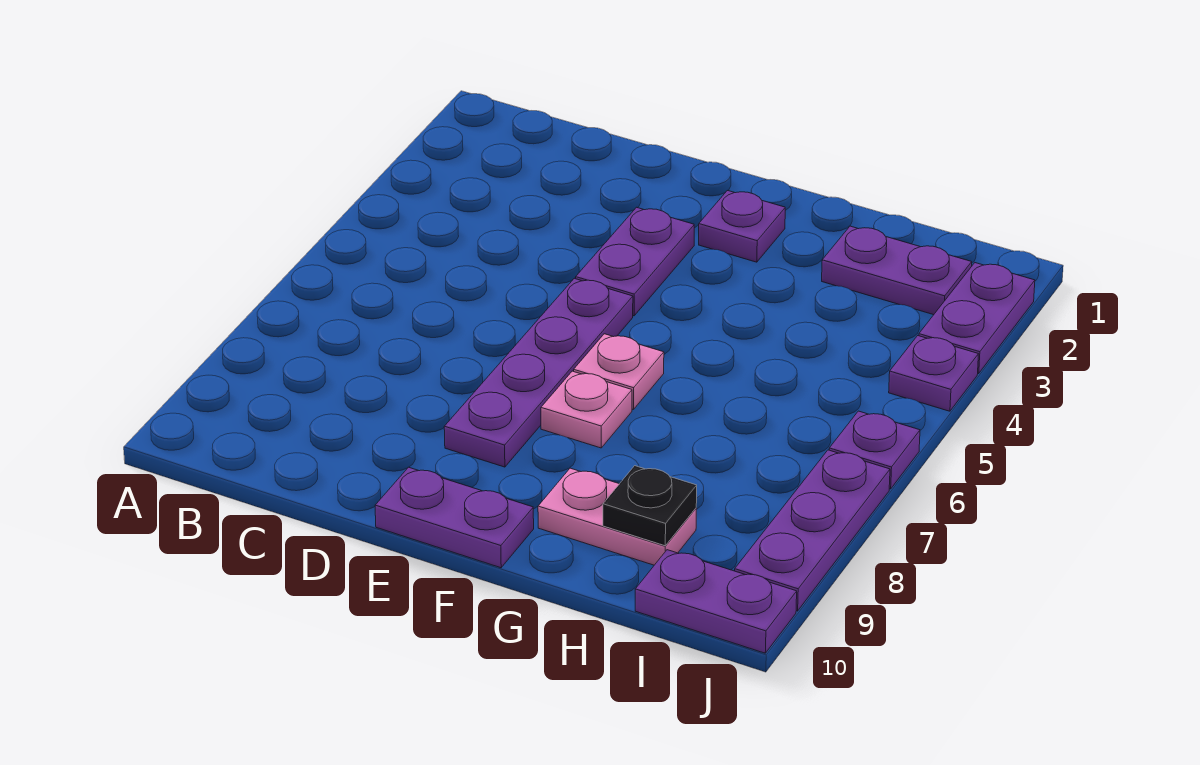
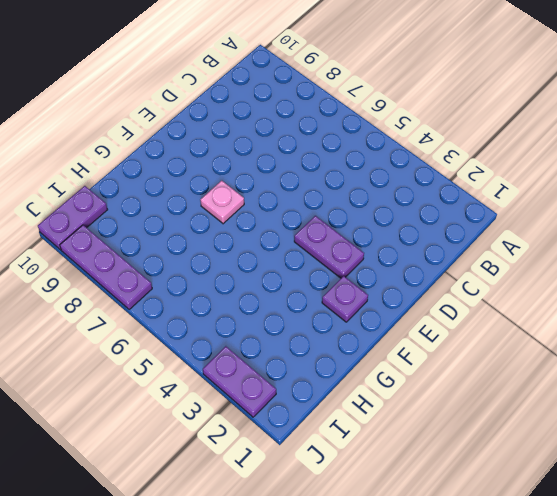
none -> purple 1x4 plate [444,278,633,467]
none -> purple 1x2 plate [375,467,534,568]
none -> pink 1x1 plate [574,334,664,410]

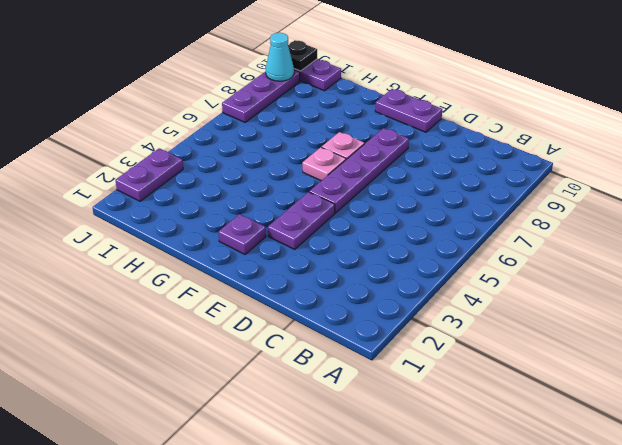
cyan 1x1 cone [266,33,294,81] -> none
black 1x1 plate [288,40,317,71] -> black 1x1 plate moved to [603,466,697,546]
none -> pink 1x2 plate [538,468,696,565]
none -> purple 1x2 plate [822,226,972,315]
none -> purple 1x1 plate [889,336,978,411]

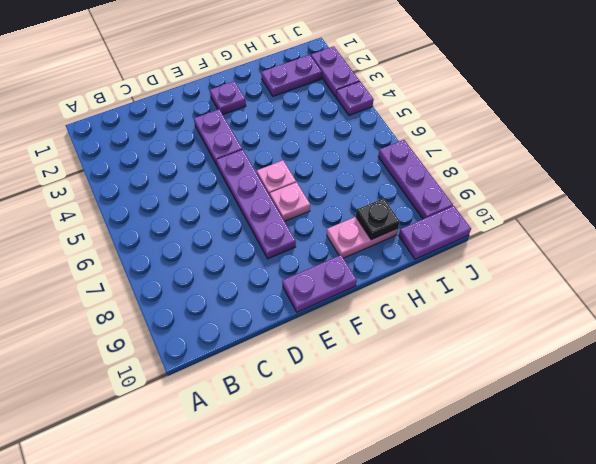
none -> purple 1x1 plate [829,411,920,489]

